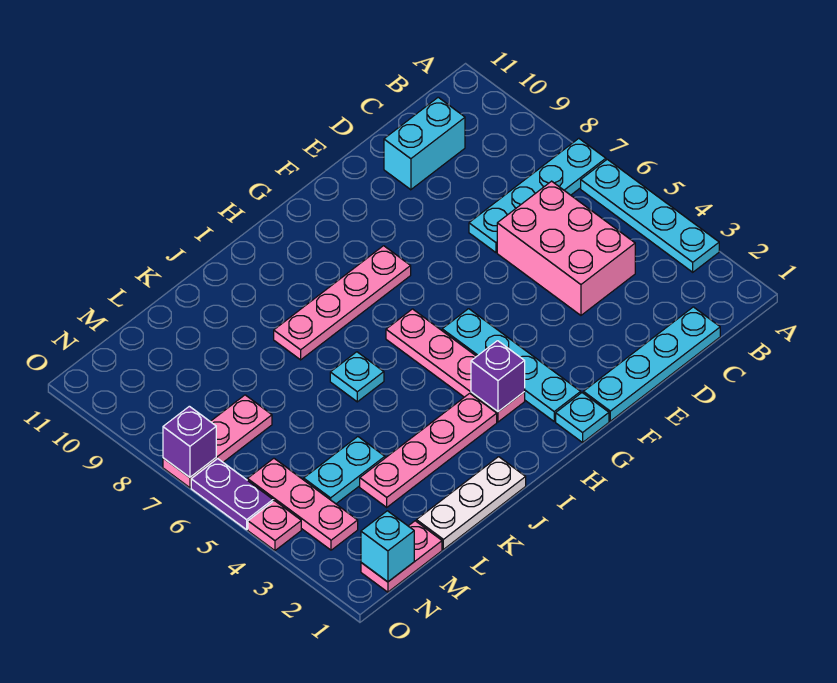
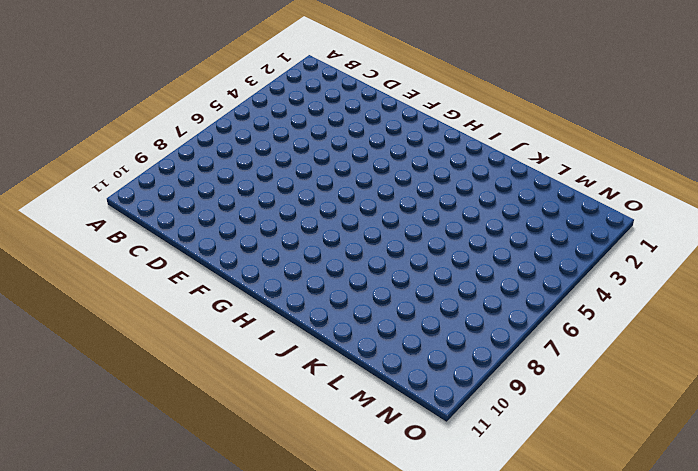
none -> cyan 1x4 plate [581,159,719,272]
none -> cyan 1x4 plate [469,139,606,253]
none -> cyan 1x4 plate [583,307,720,421]

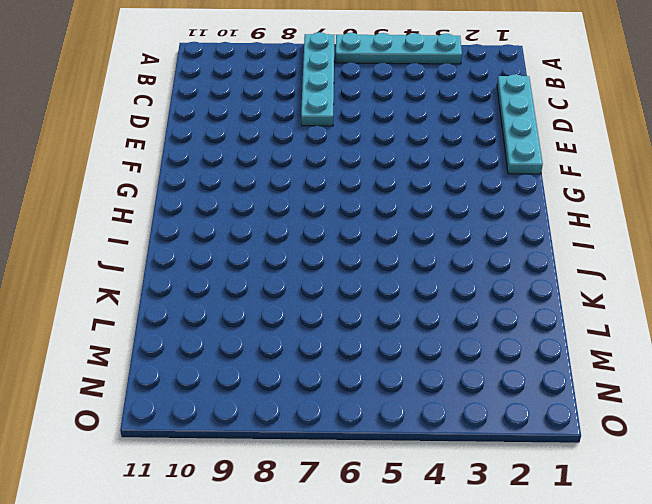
none -> pink 2x3 brick [497,181,635,315]
none -> cyan 1x2 brick [384,97,465,190]
none -> cyan 1x1 plate [556,393,609,442]

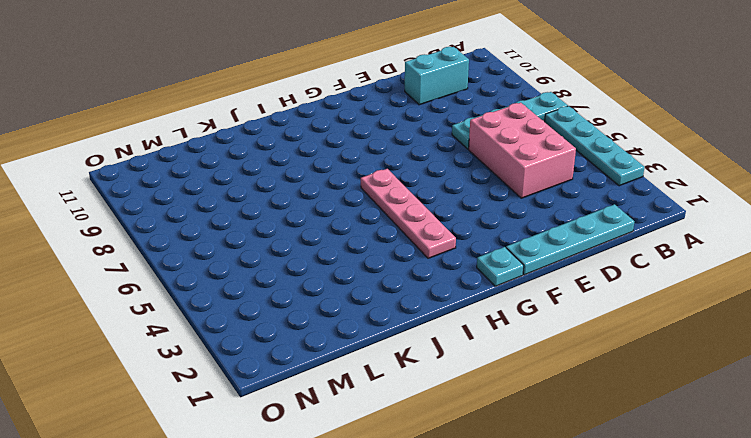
none -> cyan 1x4 plate [442,309,581,421]
none -> pink 1x4 plate [274,246,411,360]
none -> pink 1x4 plate [360,393,497,507]

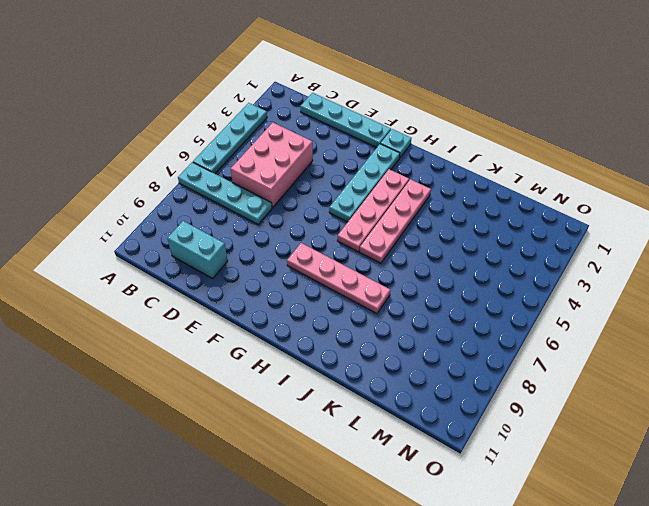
pink 1x4 plate [360,179,431,263] -> pink 1x4 plate turned to [360,393,497,507]
none -> white 1x3 plate [416,457,526,549]
none -> cyan 1x1 plate [330,352,384,402]
none -> cyan 1x2 plate [304,437,385,504]

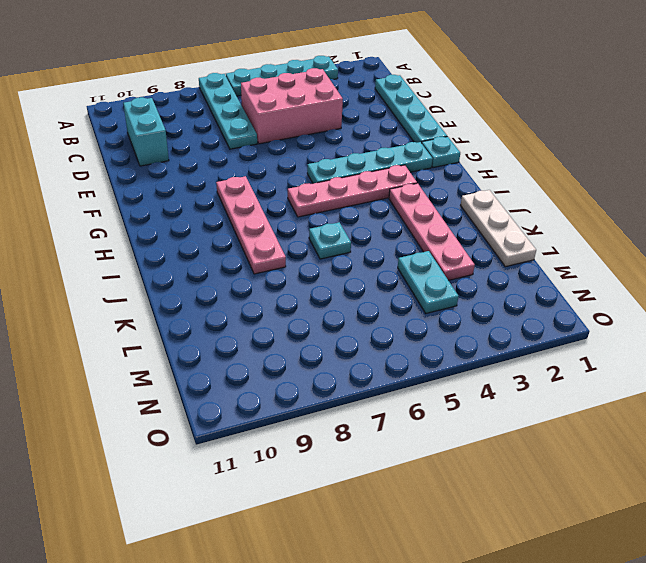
none -> pink 1x2 plate [361,521,442,592]
none -> pink 1x3 plate [163,395,272,488]
none -> pink 1x3 plate [247,458,358,550]

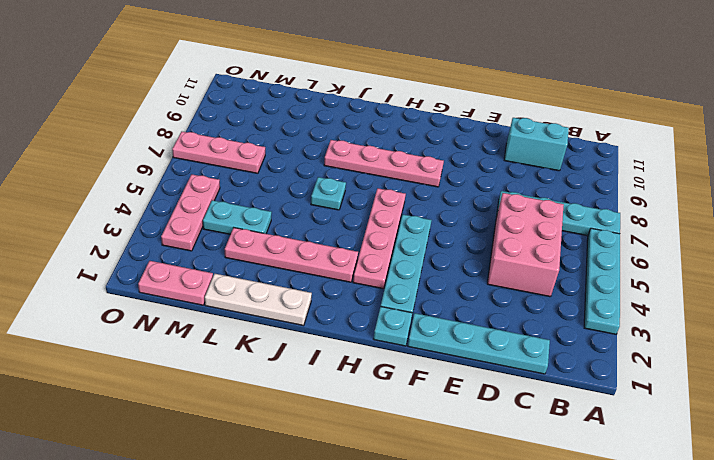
none -> pink 1x1 plate [248,501,301,551]
none -> purple 1x2 plate [191,459,273,530]
none -> purple 1x1 brick [471,341,525,412]

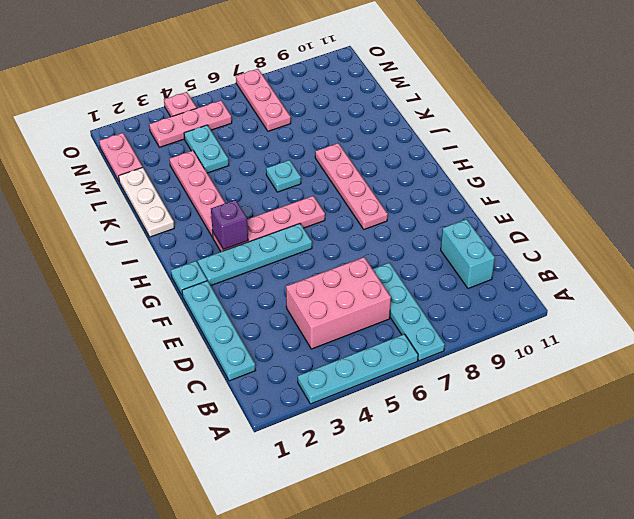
none -> purple 1x2 plate [191,459,273,530]
none -> cyan 1x1 brick [361,511,414,582]
none -> purple 1x1 brick [163,406,216,477]

